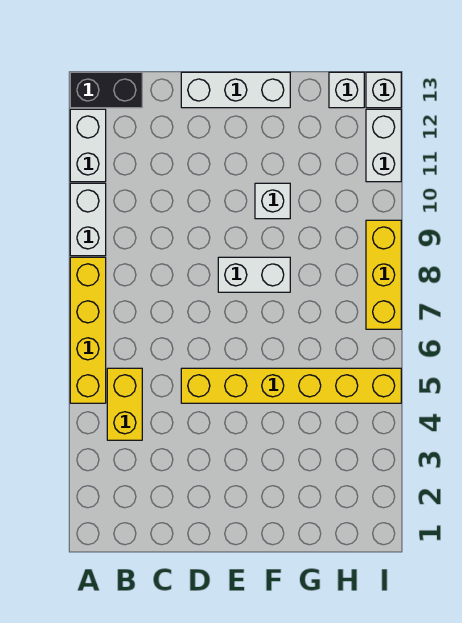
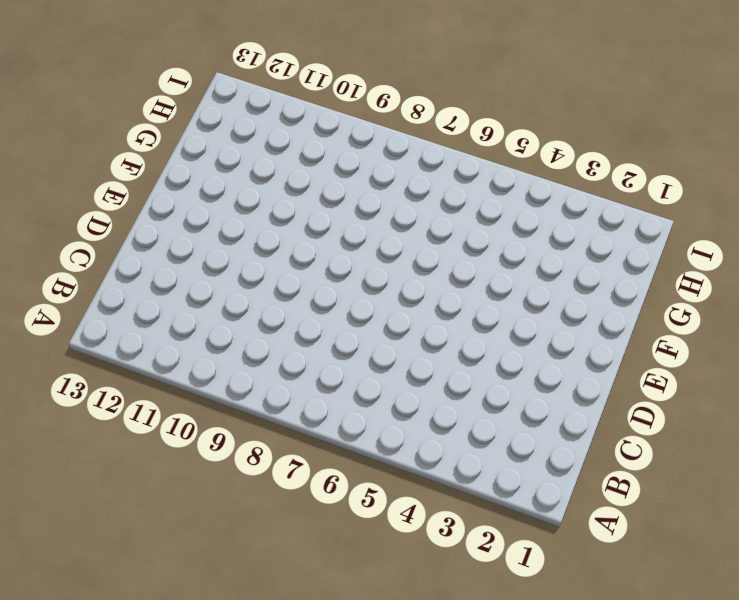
none -> yellow 1x4 brick [70,257,106,403]
none -> white 1x2 brick [70,183,106,256]
none -> white 1x2 brick [70,109,106,182]

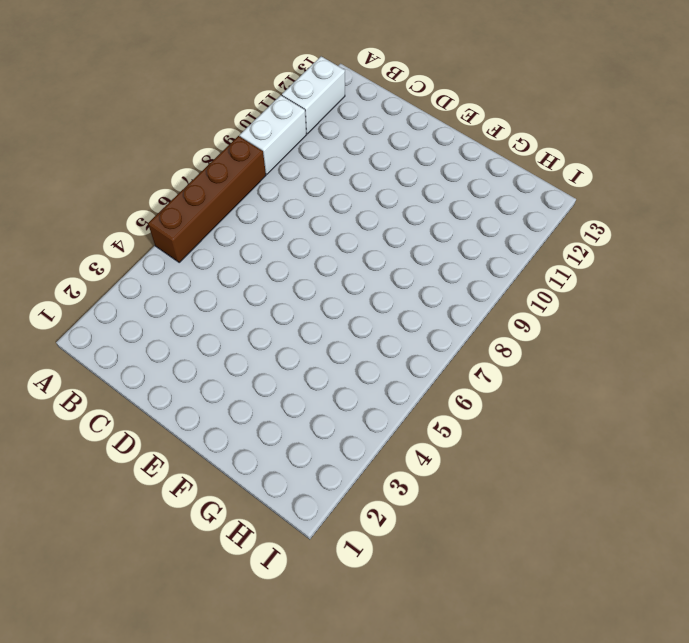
brown 1x4 brick [148,136,266,262] -> yellow 1x4 brick [70,257,106,403]
none -> black 1x2 brick [70,72,142,108]
none -> yellow 1x2 brick [107,368,142,440]
none -> yellow 1x6 brick [181,368,401,403]

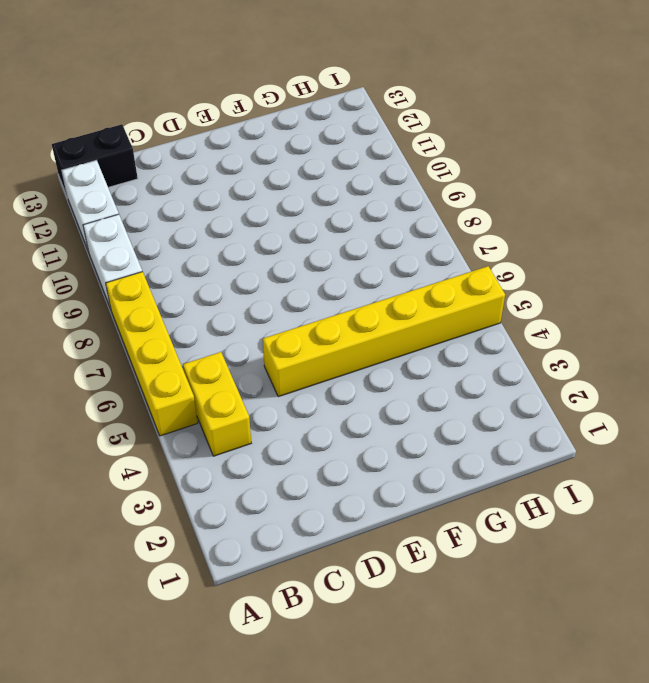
none -> white 1x3 brick [181,72,290,108]
none -> white 1x2 brick [218,257,290,292]
none -> white 1x1 brick [255,183,290,219]

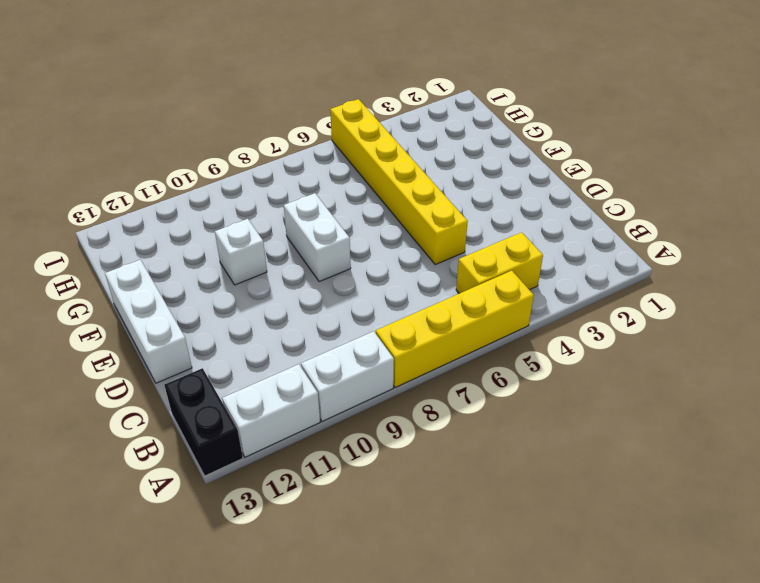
none -> white 1x1 brick [329,72,364,108]
none -> yellow 1x3 brick [366,220,401,329]
none -> white 1x2 brick [366,109,401,182]

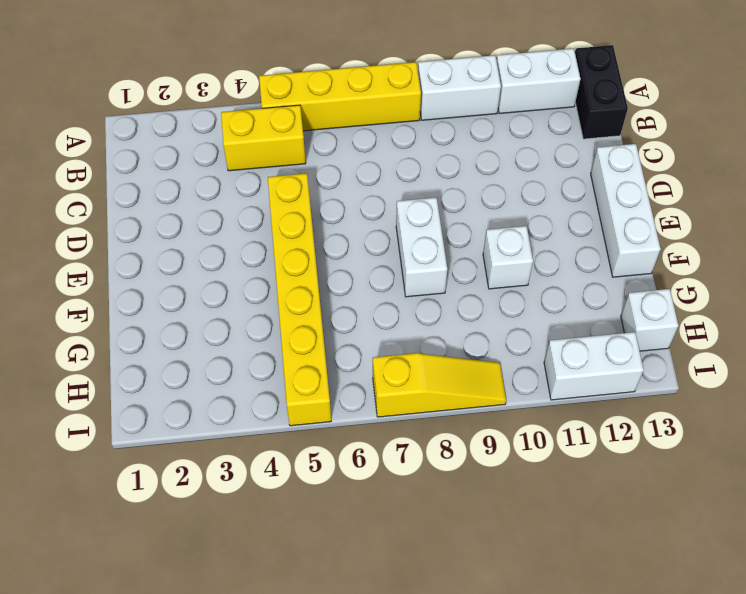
yellow 1x3 slope [373,353,506,417] -> yellow 1x3 brick [366,220,401,329]
none -> white 1x1 brick [366,72,401,108]

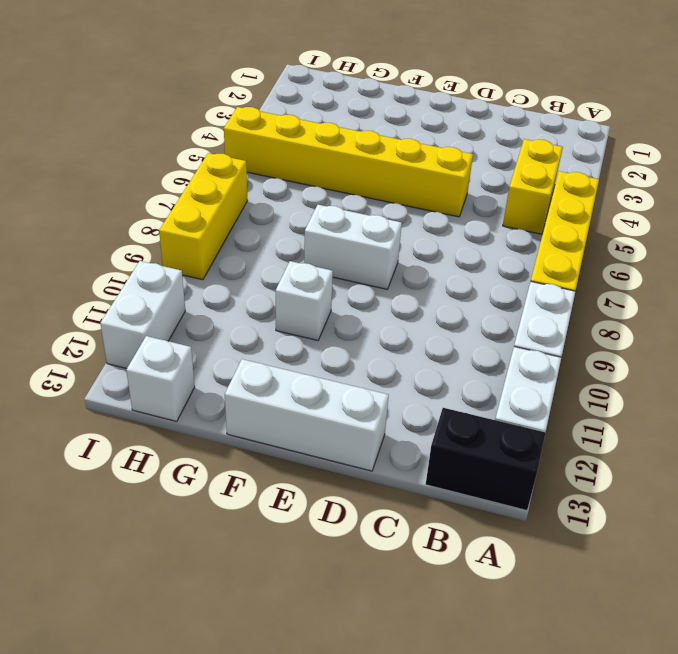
none -> white 1x1 brick [366,72,401,108]

